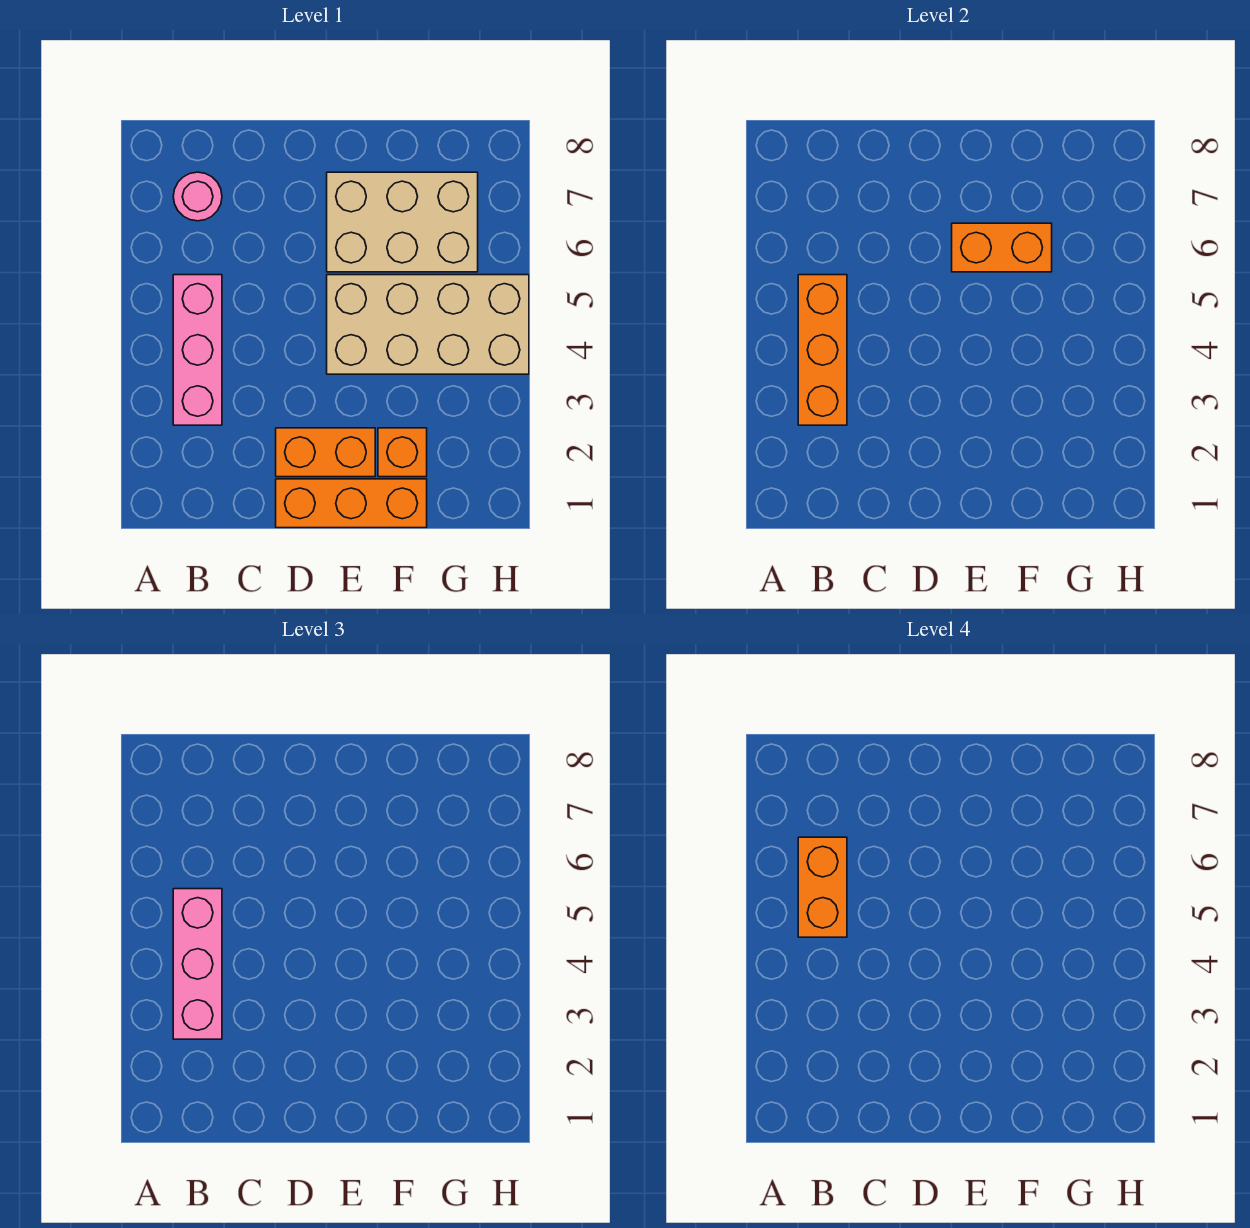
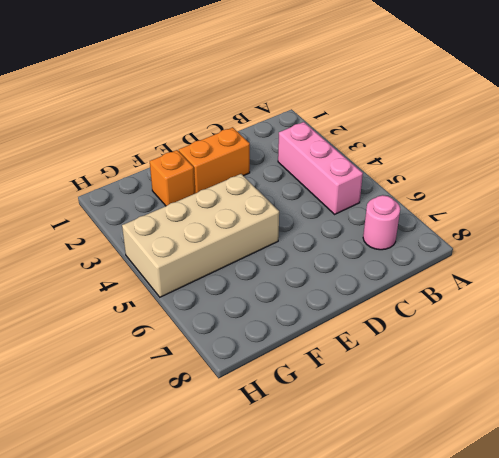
none -> orange 1x3 brick [276,479,427,528]
none -> tan 2x3 brick [327,172,478,272]

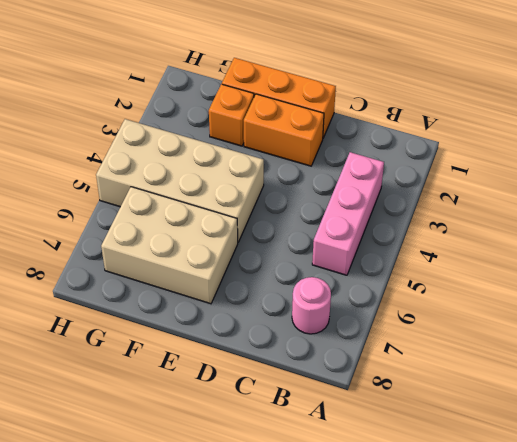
none -> orange 1x3 brick [798,275,847,425]
none -> orange 1x2 brick [952,223,1052,272]

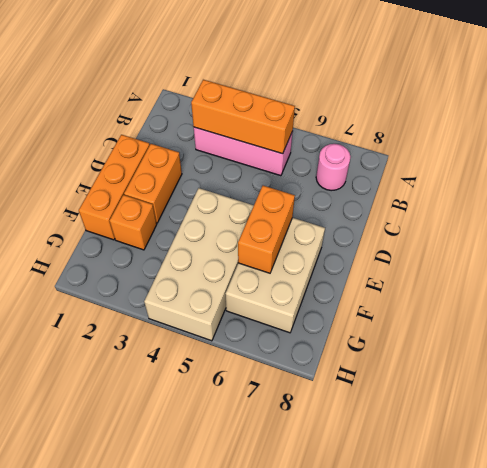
none -> pink 1x3 brick [173,889,222,1039]
none -> orange 1x2 brick [798,837,847,937]

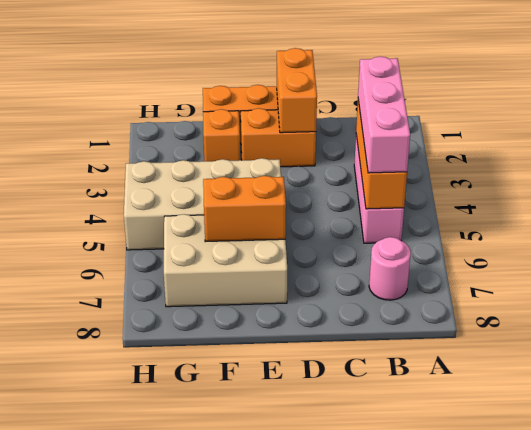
orange 1x2 brick [277,48,317,133] -> orange 1x2 brick moved to [798,837,847,937]

